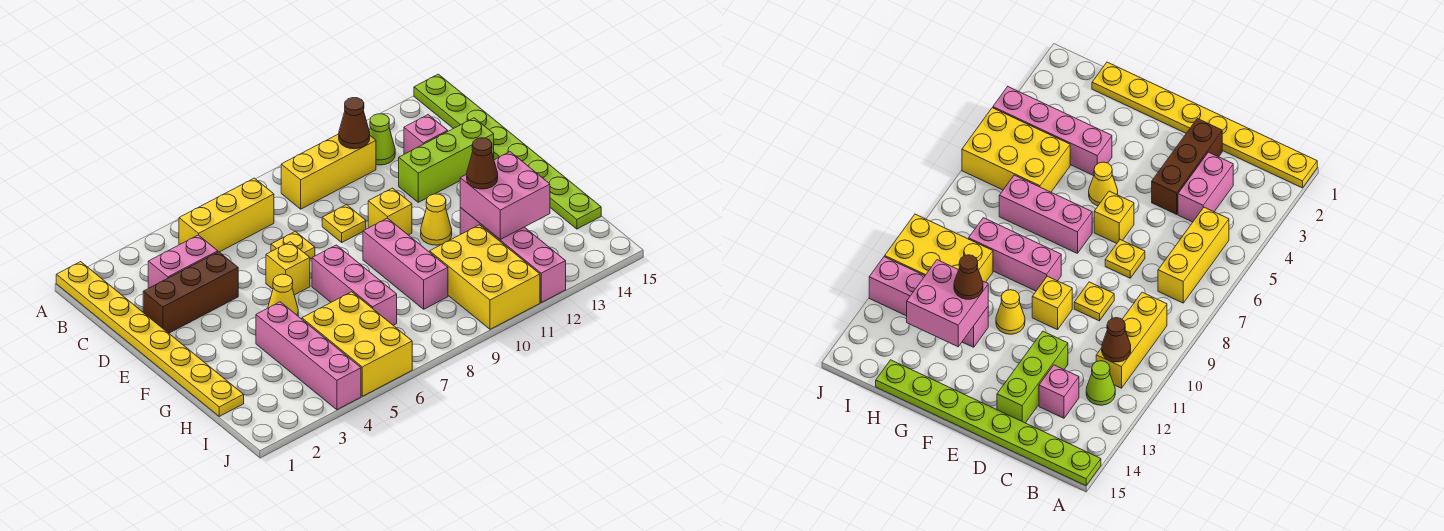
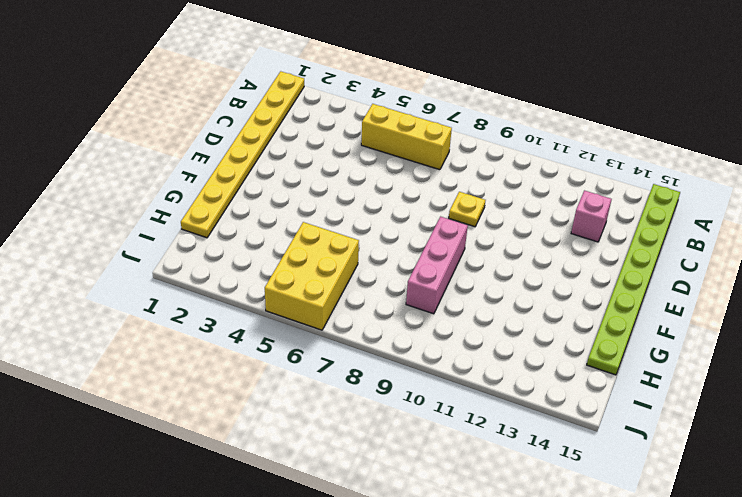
none -> yellow 1x3 brick [281,134,376,209]
none -> lime 1x1 cone [369,114,395,165]
none -> pink 1x2 brick [148,235,218,288]

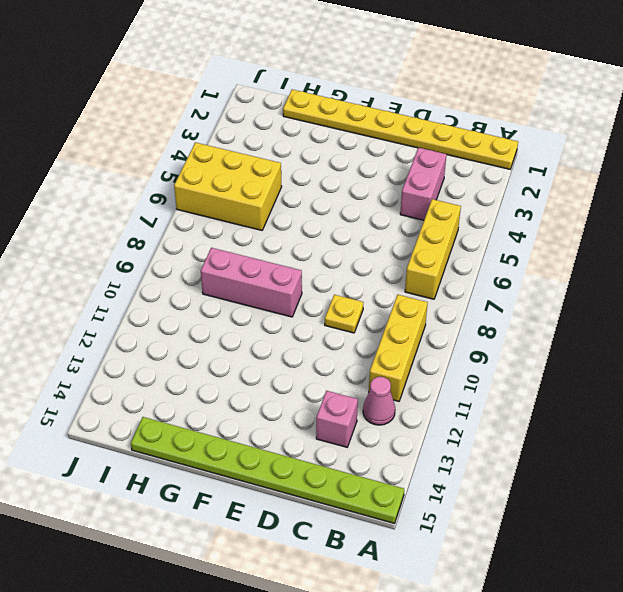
pink 1x1 cone [363,377,395,425] -> lime 1x1 cone [369,114,395,165]
none -> brown 1x3 brick [143,252,238,333]
none -> yellow 1x1 plate [271,231,315,259]
none -> lime 1x3 brick [399,118,494,202]

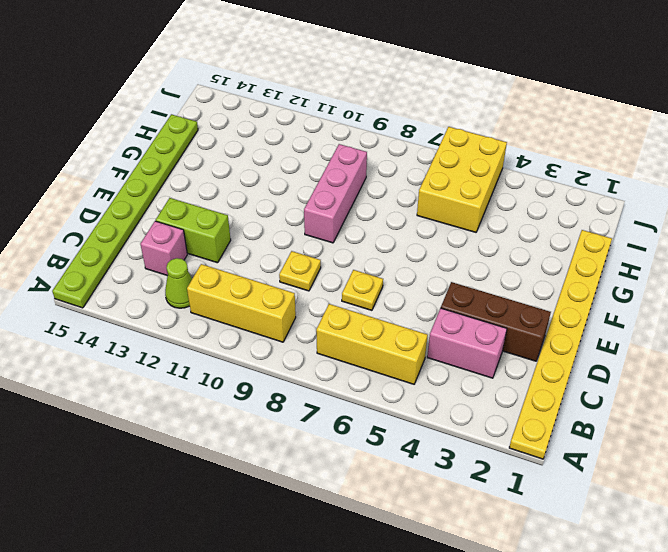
lime 1x2 brick [156,198,231,263] -> lime 1x3 brick [399,118,494,202]
none -> yellow 1x1 brick [266,242,310,295]
none -> yellow 1x1 brick [368,188,412,235]
none -> yellow 1x1 cone [268,274,298,316]

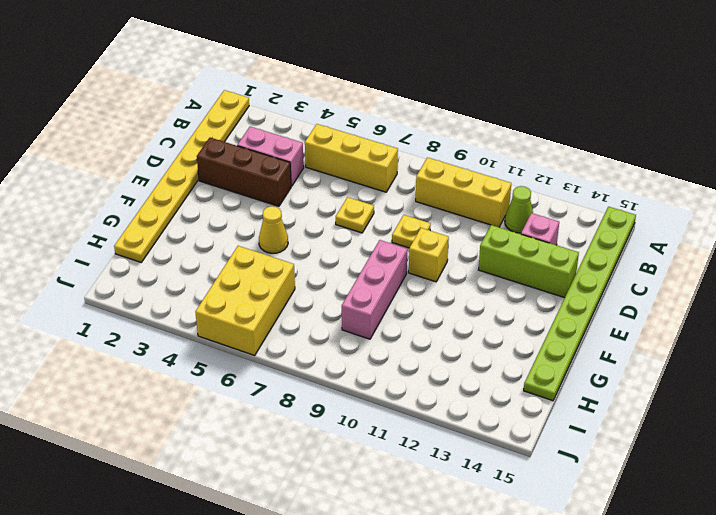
none -> yellow 1x1 brick [266,242,310,295]
none -> pink 1x3 brick [312,245,397,325]
none -> yellow 1x1 cone [421,194,452,245]

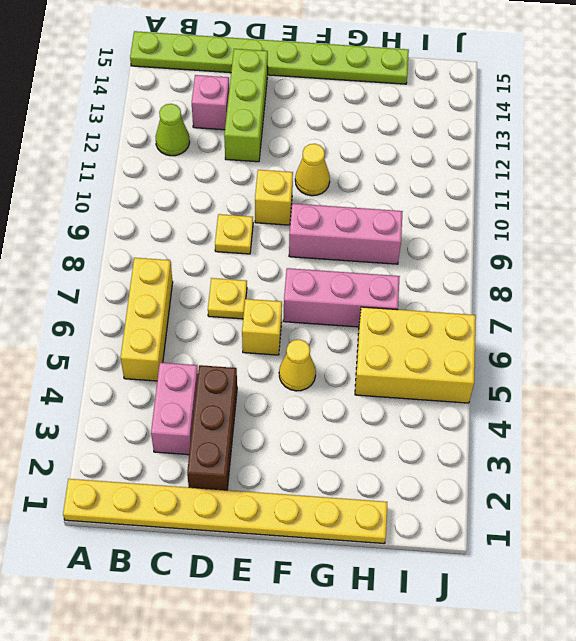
none -> yellow 1x3 brick [281,134,376,209]
none -> pink 1x4 brick [256,302,361,410]
none -> pink 1x4 brick [460,208,566,302]

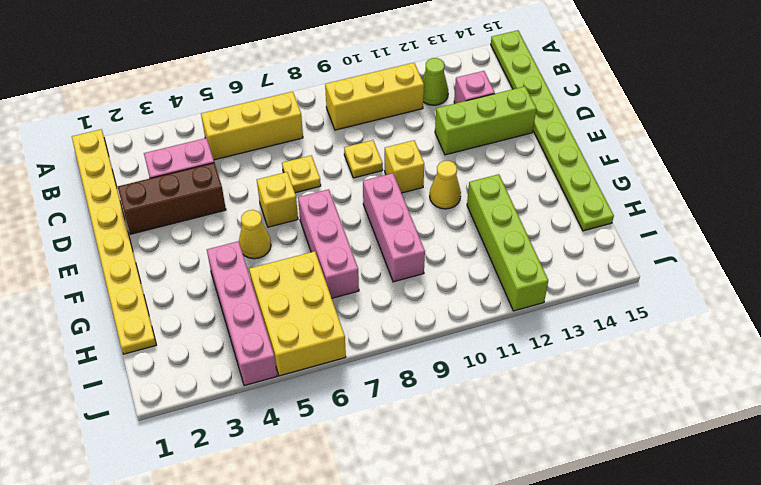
lime 1x4 brick [467,174,548,311] -> pink 1x4 brick [460,208,566,302]
none -> yellow 2x3 brick [430,225,540,329]
none -> brown 1x1 cone [339,98,370,149]
none -> pink 2x2 brick [460,152,550,239]

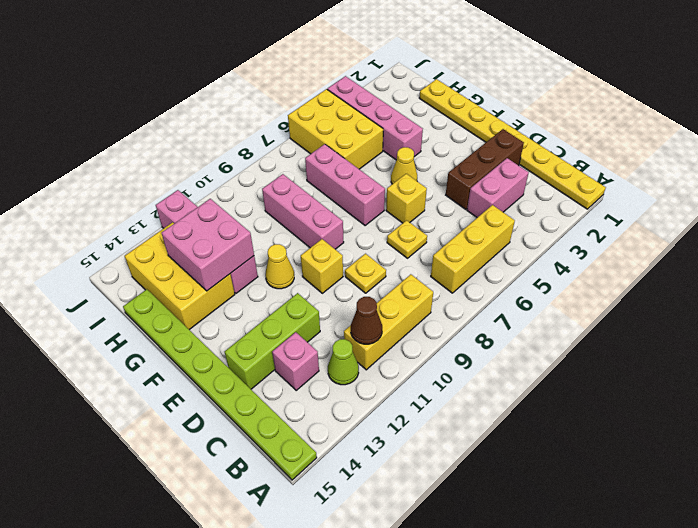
yellow 2x3 brick [125,222,235,330] -> yellow 2x3 brick moved to [430,225,540,329]
none -> brown 1x1 cone [467,138,498,189]

